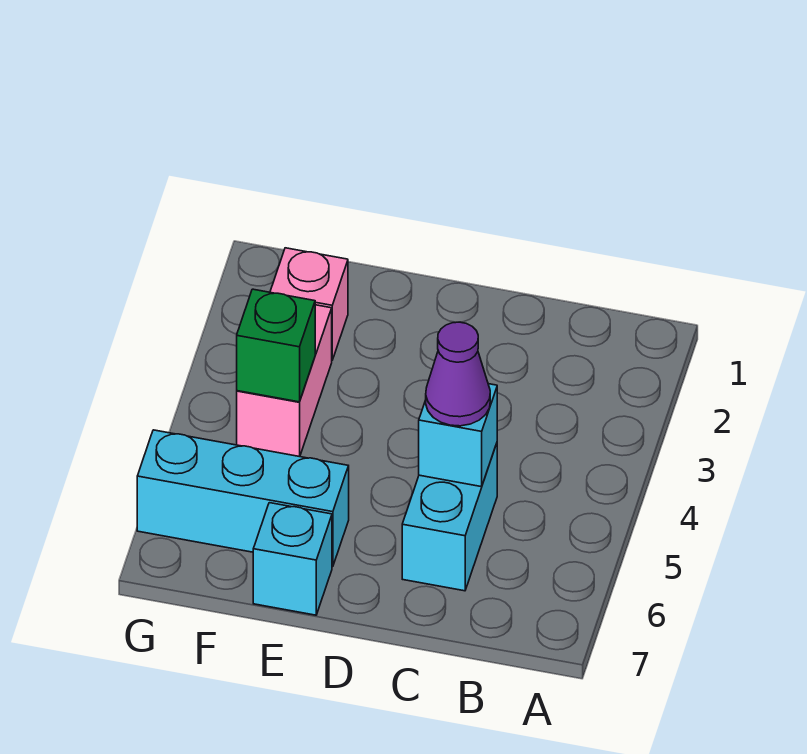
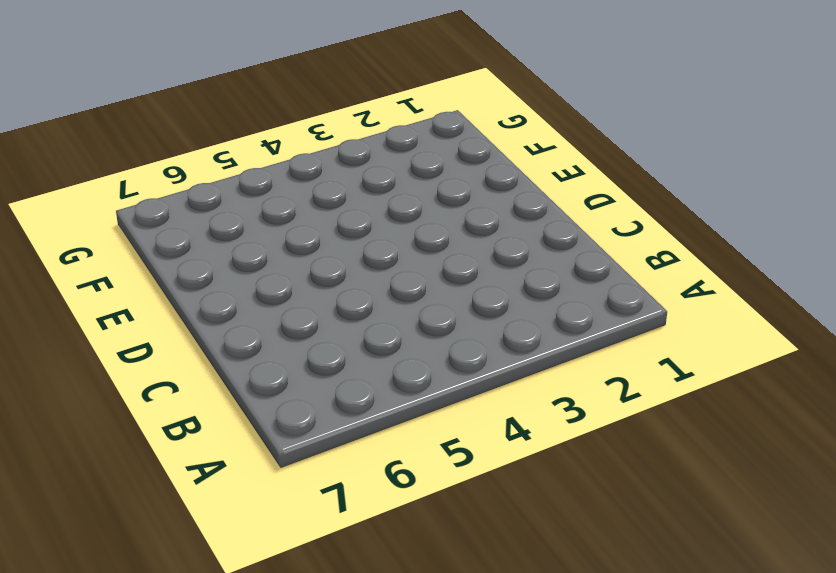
none -> cyan 1x2 brick [402,443,497,591]
none -> cyan 1x3 brick [137,430,349,567]

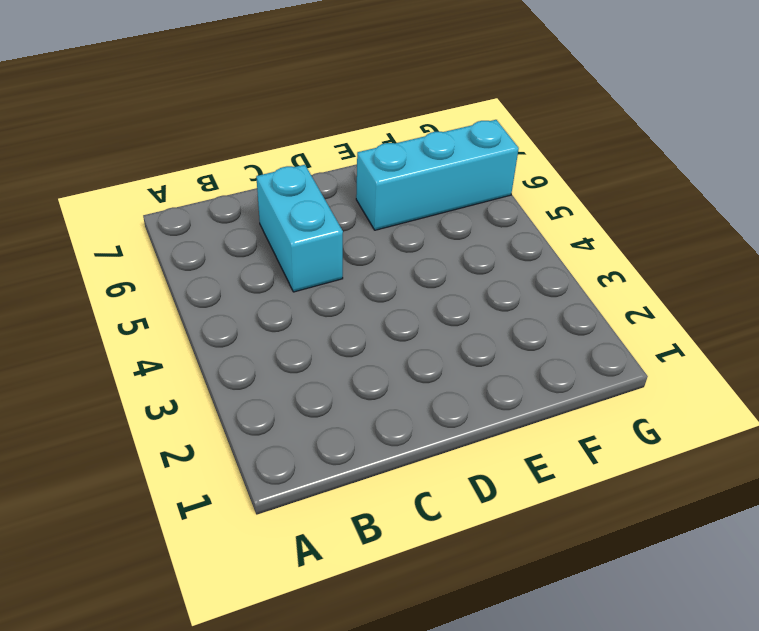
none -> cyan 1x1 brick [253,503,332,615]
none -> pink 1x1 brick [270,248,348,360]

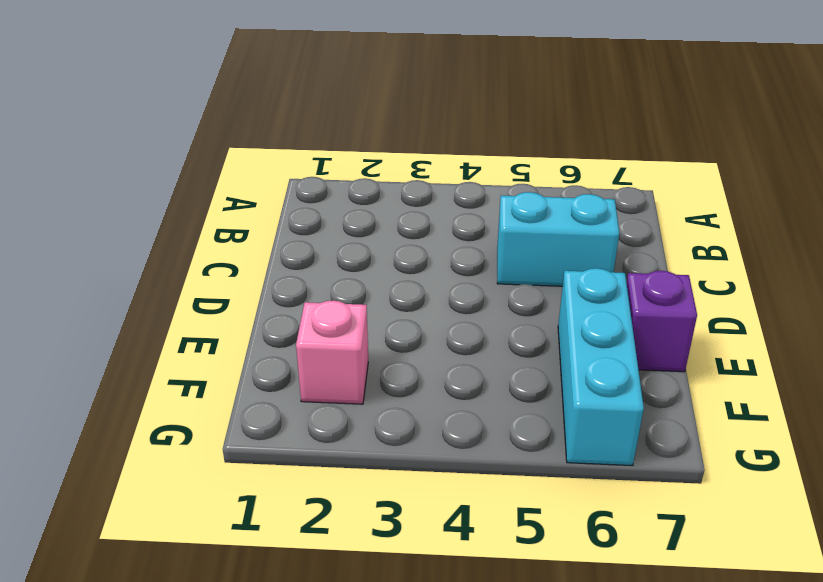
purple 1x1 brick [627,271,697,372] -> cyan 1x1 brick [253,503,332,615]
none -> pink 1x2 brick [237,305,332,457]
none -> cyan 1x1 brick [419,384,497,487]

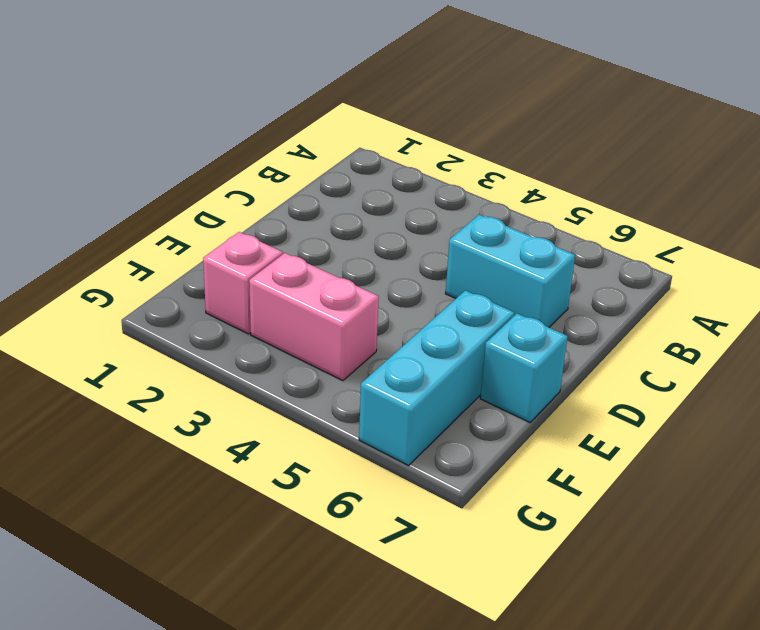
none -> cyan 1x1 brick [419,384,497,487]
none -> green 1x1 brick [237,289,315,402]

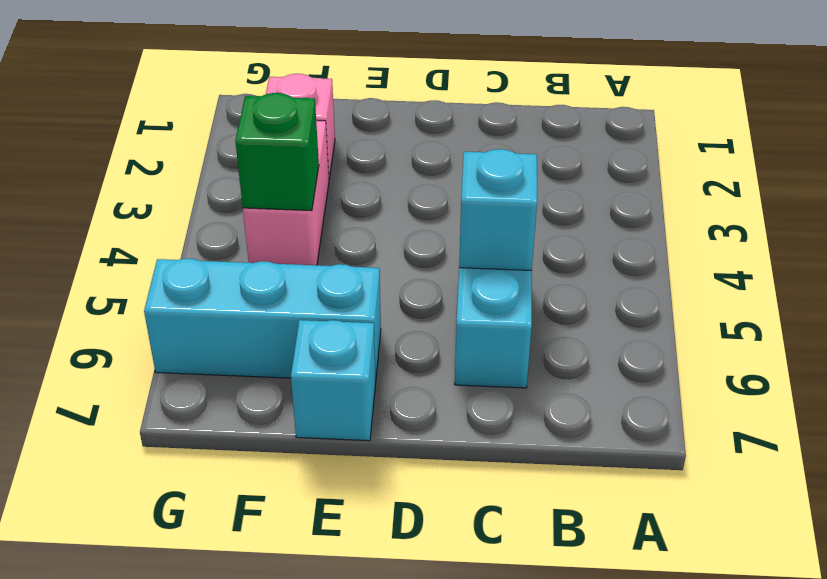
none -> purple 1x1 cone [426,322,490,426]

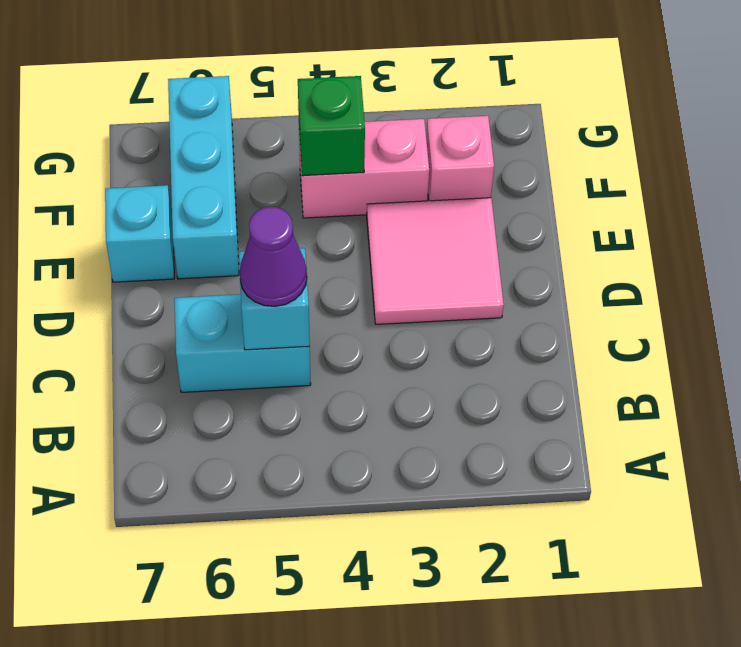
pink 2x2 tile [367,198,504,324] -> none

